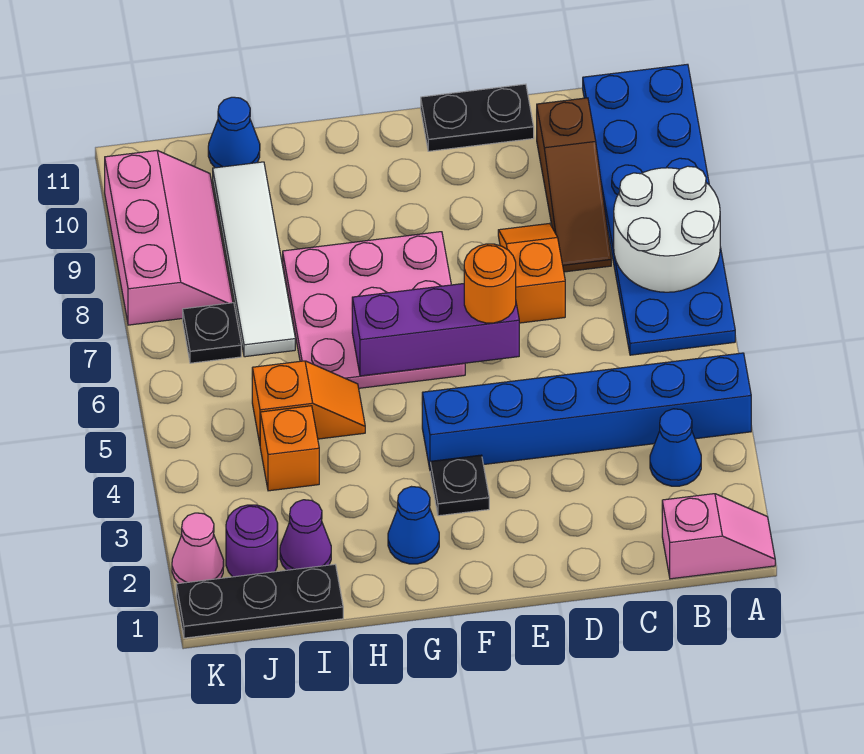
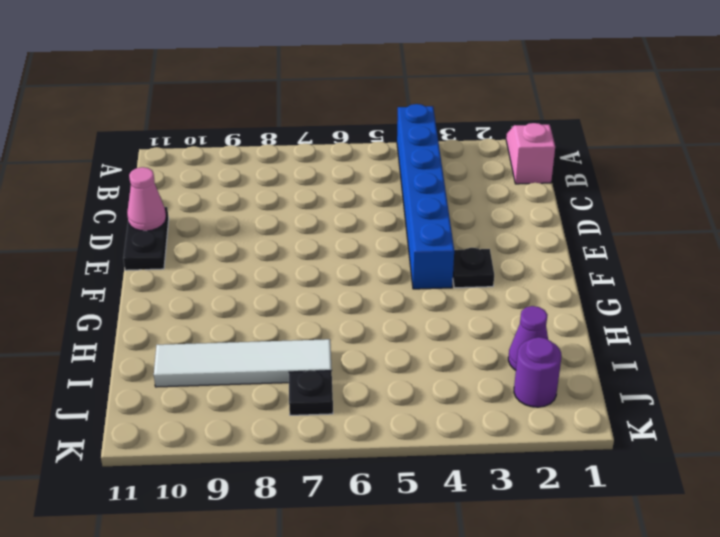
pink 1x1 cone [127,167,166,231] -> pink 1x1 cone moved to [172,513,224,583]
none -> blue 2x6 plate [583,64,735,355]
none -> blue 1x1 cone [650,409,701,486]
none -> brown 1x3 slope [537,98,611,272]

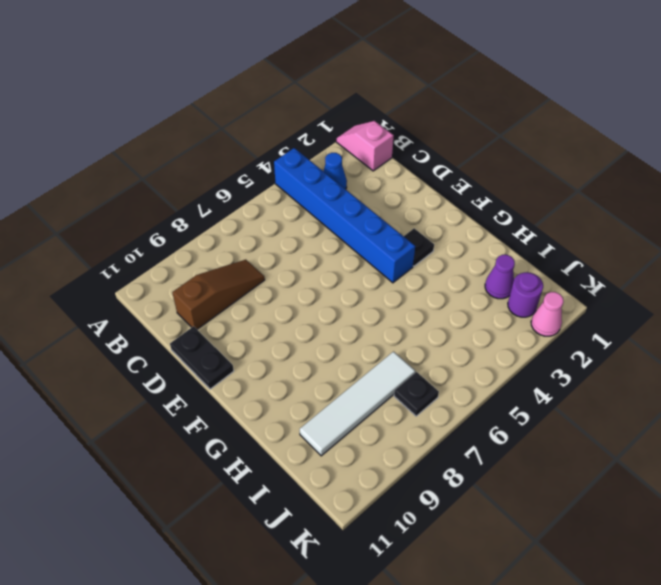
none -> blue 2x6 plate [583,64,735,355]
none -> orange 1x2 slope [498,223,565,323]
none -> pink 3x3 plate [283,232,465,388]

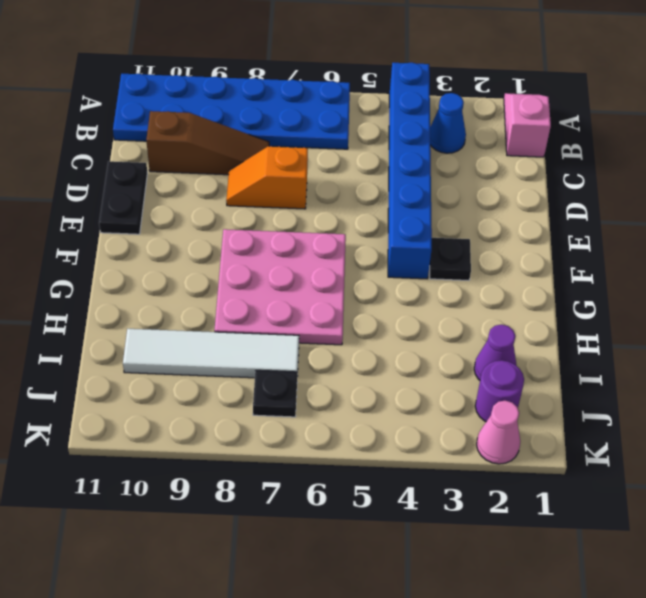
none -> blue 1x1 cone [388,487,439,564]
none -> orange 1x2 slope [252,361,365,443]
none -> black 1x3 plate [176,564,343,638]

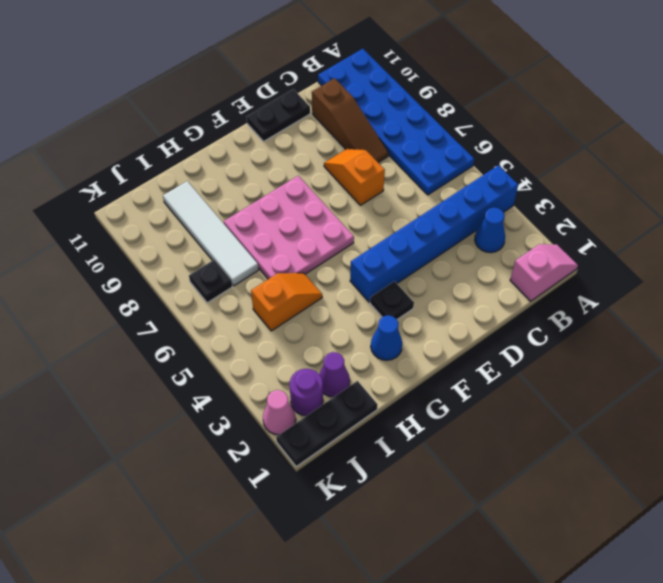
none -> orange 1x1 brick [260,406,319,491]
none -> blue 1x1 cone [208,97,260,168]
none -> pink 2x3 slope [105,151,233,325]

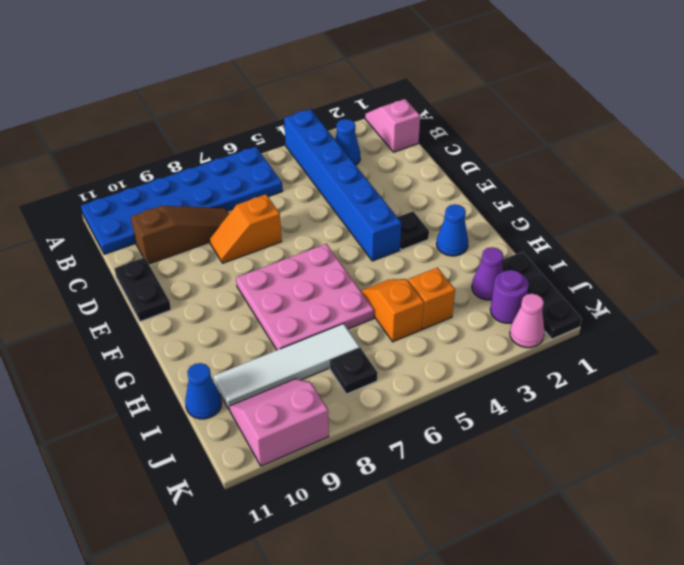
pink 2x2 slope [229,379,329,466] -> pink 2x3 slope [105,151,233,325]
none -> white 2x2 round brick [614,166,720,292]
none -> purple 1x3 brick [352,284,519,376]
none -> orange 1x1 round brick [464,244,516,323]

